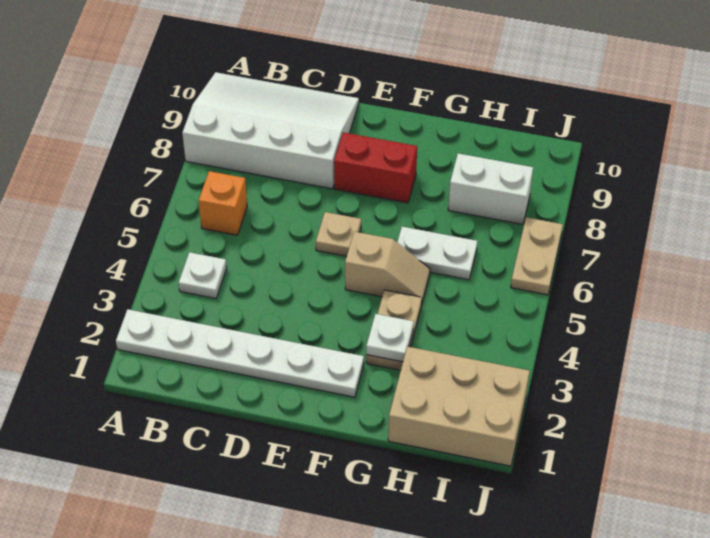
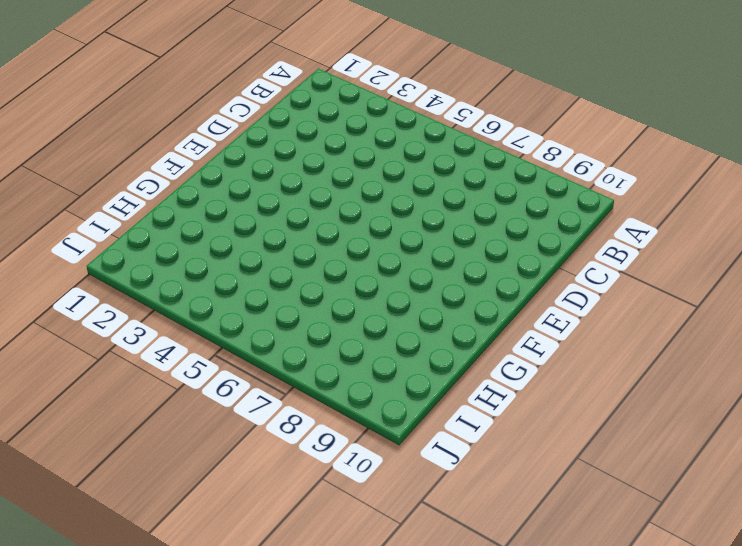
none -> white 1x6 plate [116,309,364,397]
none -> white 3x4 slope [182,72,359,189]
none -> white 1x1 plate [179,252,227,299]

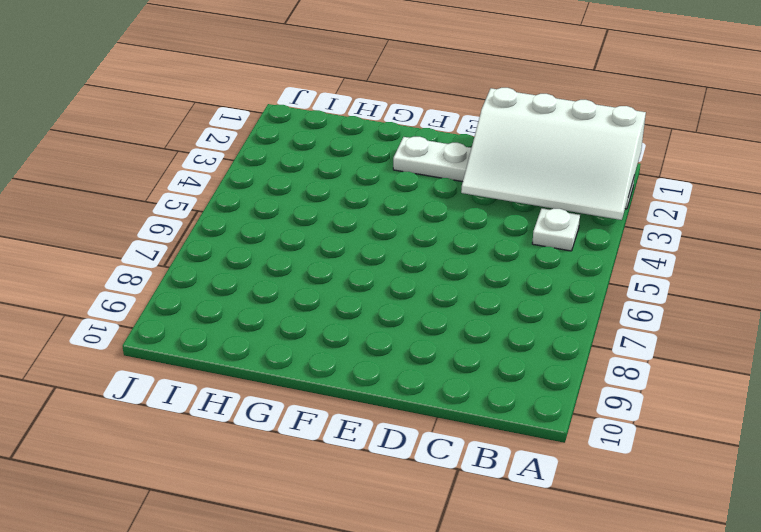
white 3x4 slope [461,88,646,220] -> white 3x4 slope moved to [182,72,359,189]
none -> orange 1x1 brick [199,171,247,235]
none -> tan 1x1 plate [316,212,361,256]
none -> red 1x2 brick [334,132,417,203]

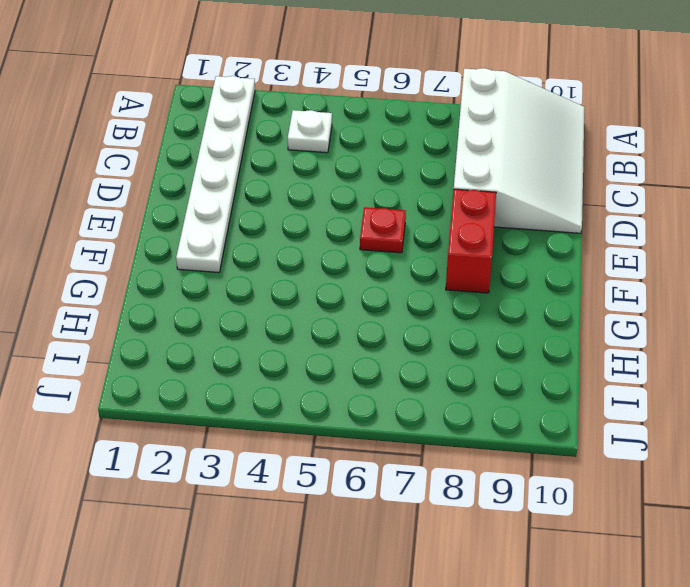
red 1x1 plate [360,207,406,253] -> tan 1x1 plate [316,212,361,256]
none -> orange 1x1 brick [199,171,247,235]
none -> tan 1x2 slope [345,232,430,302]
none -> tan 1x2 plate [366,290,422,370]

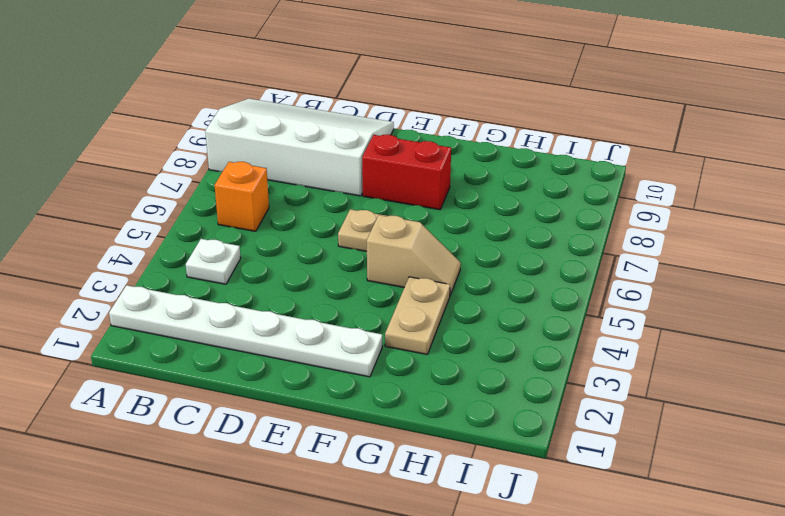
none -> white 1x2 plate [397,227,477,280]
none -> tan 2x3 brick [388,346,530,466]
none -> white 1x2 brick [448,153,533,224]

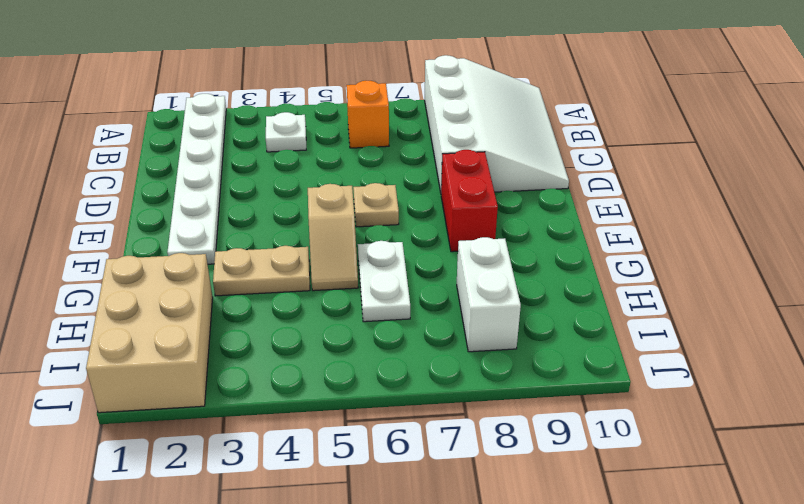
none -> tan 1x2 plate [511,217,563,295]
none -> white 1x1 plate [366,314,414,362]

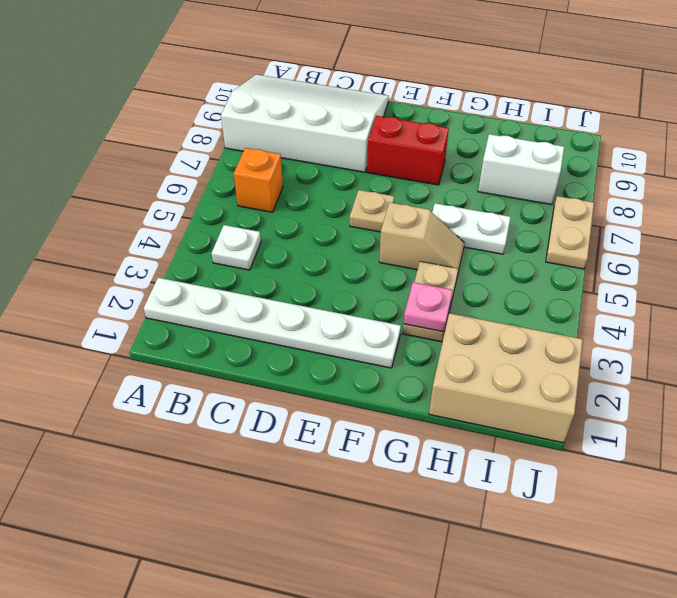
pink 1x1 plate [403,282,453,332] -> white 1x1 plate [366,314,414,362]

